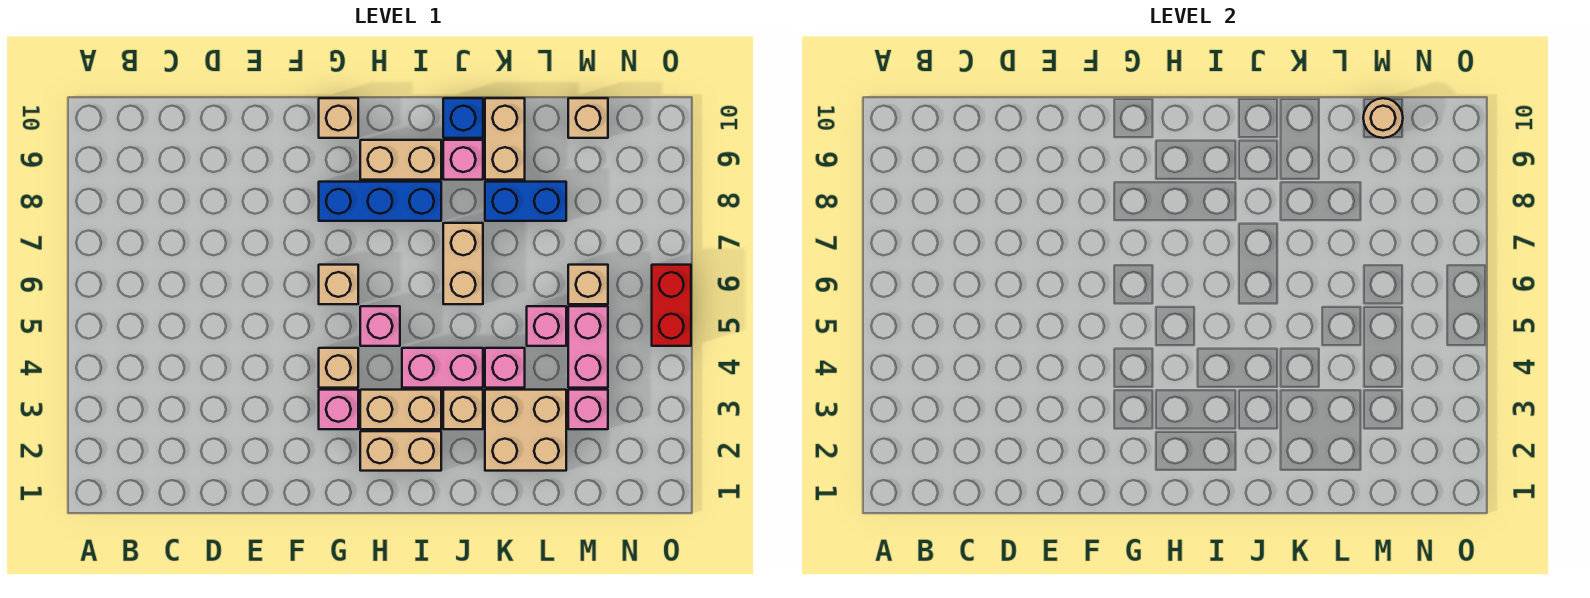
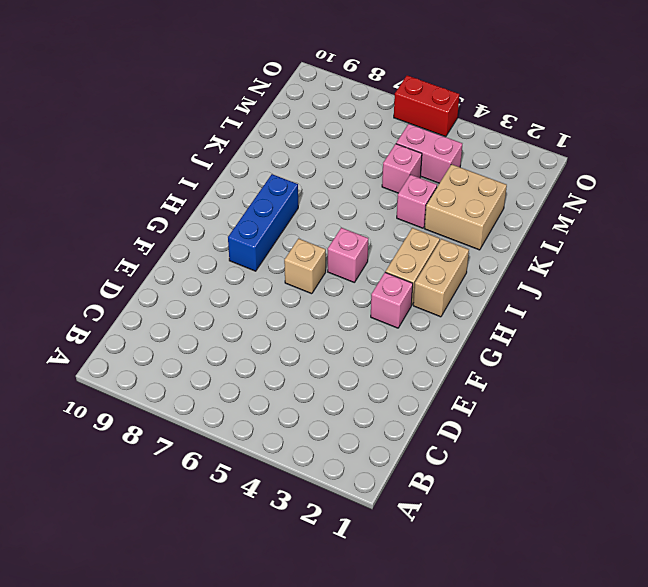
none -> tan 1x1 brick [319,348,358,388]
none -> tan 1x1 brick [319,98,358,138]
none -> tan 1x2 brick [360,140,441,180]

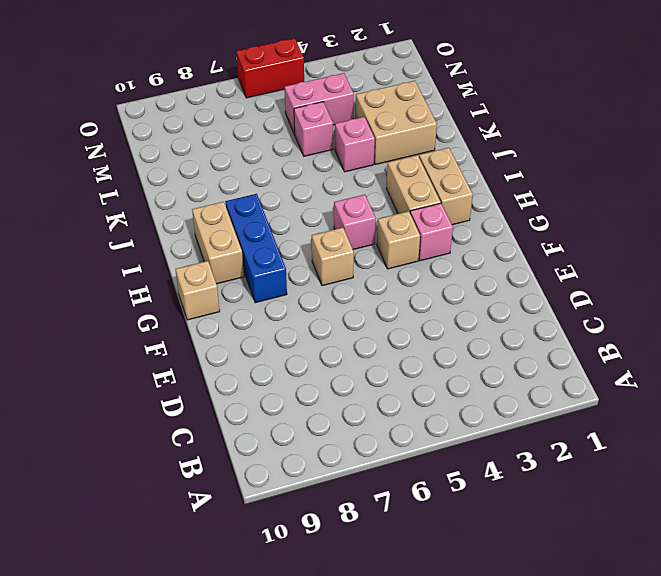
none -> pink 1x2 brick [402,348,483,388]
none -> tan 1x1 brick [443,390,483,429]
none -> tan 1x2 brick [443,223,483,304]

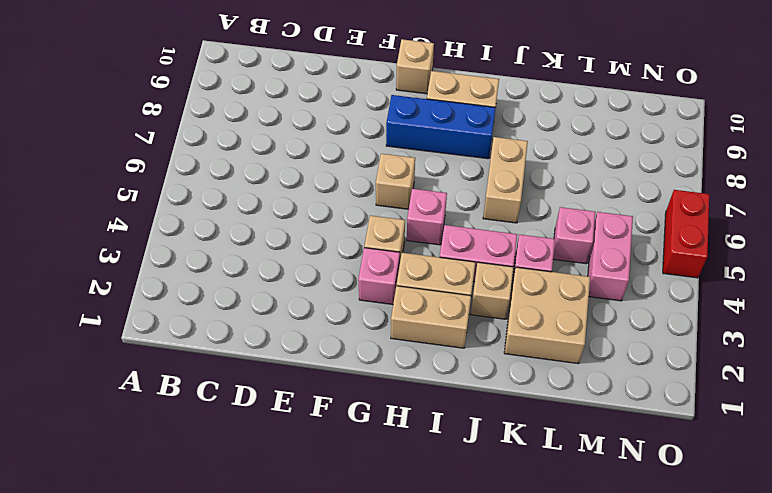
none -> pink 1x1 brick [443,140,483,180]
none -> blue 1x1 brick [443,98,483,138]
none -> blue 1x2 brick [485,182,566,221]

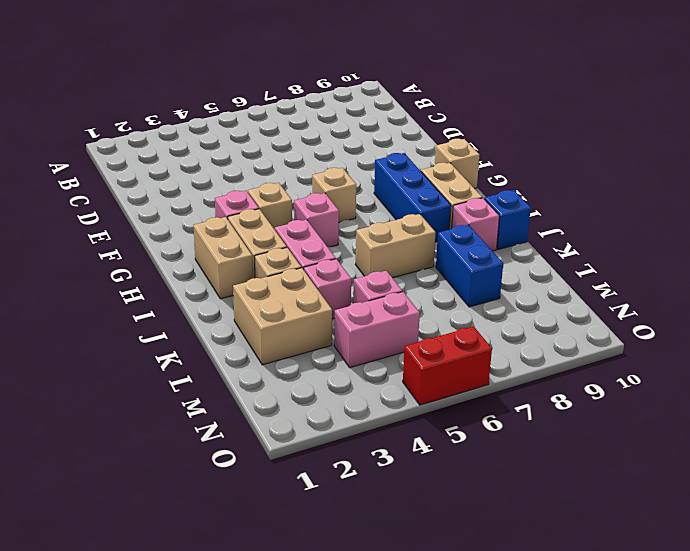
none -> tan 1x2 brick [485,98,525,180]
none -> pink 1x1 brick [568,390,608,429]
none -> tan 1x1 brick [568,265,608,304]

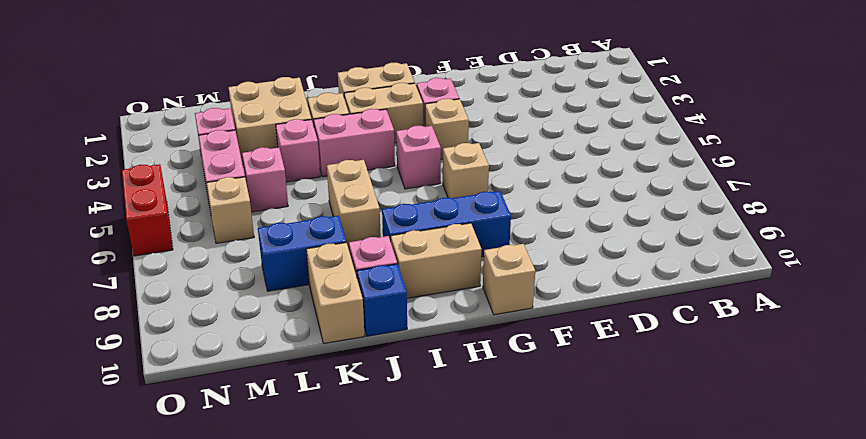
none -> tan 1x1 brick [568,98,608,138]
none -> tan 1x1 round brick [1363,98,1403,138]

